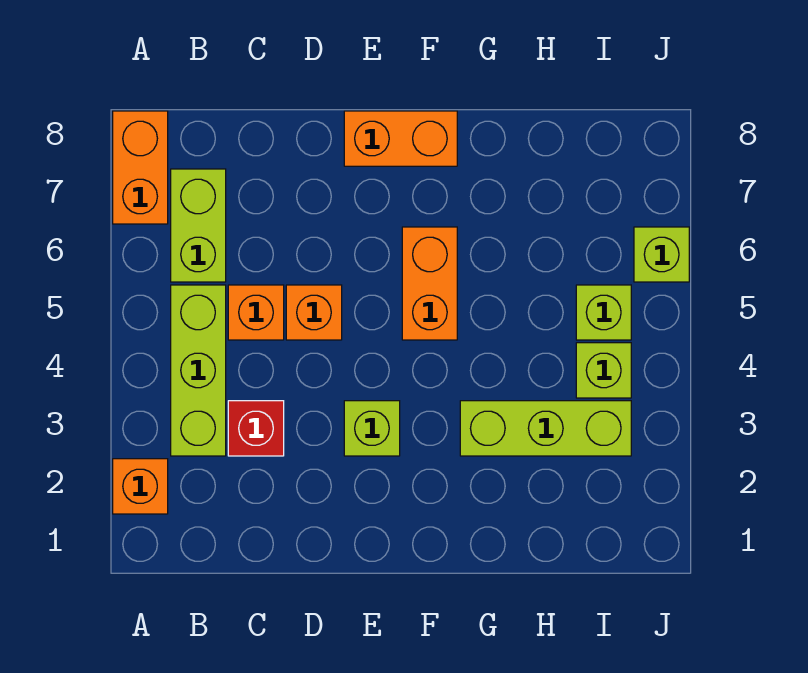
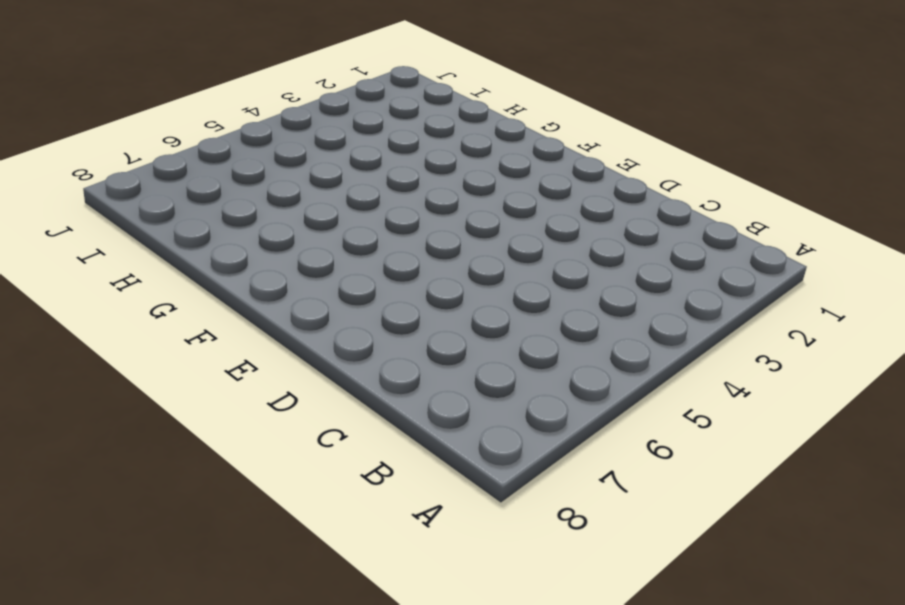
none -> orange 1x1 brick [113,459,168,514]
none -> orange 1x2 brick [113,111,168,224]
none -> lime 1x3 brick [171,285,226,456]

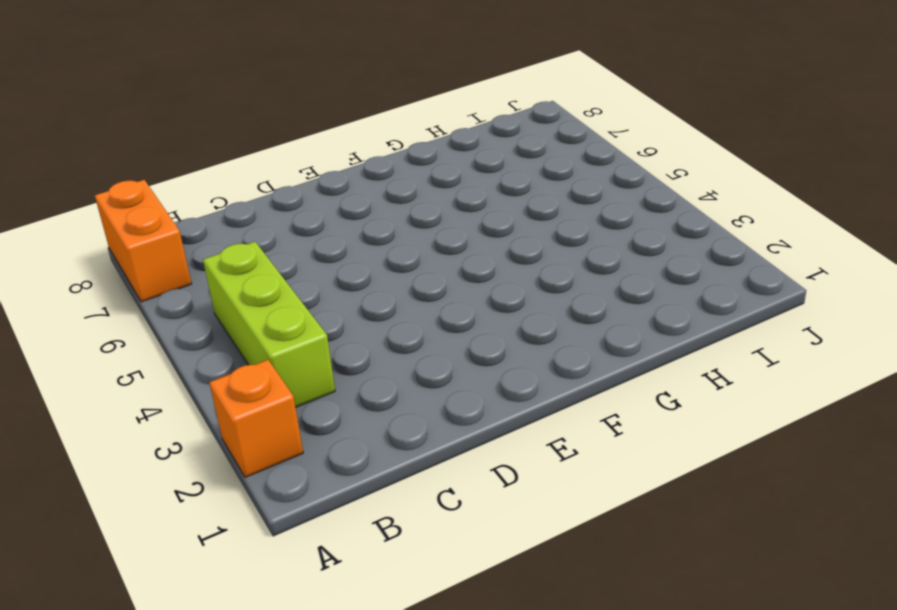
none -> lime 1x2 brick [171,169,226,282]
none -> red 1x1 brick [228,401,284,456]
none -> orange 1x1 brick [228,285,284,340]

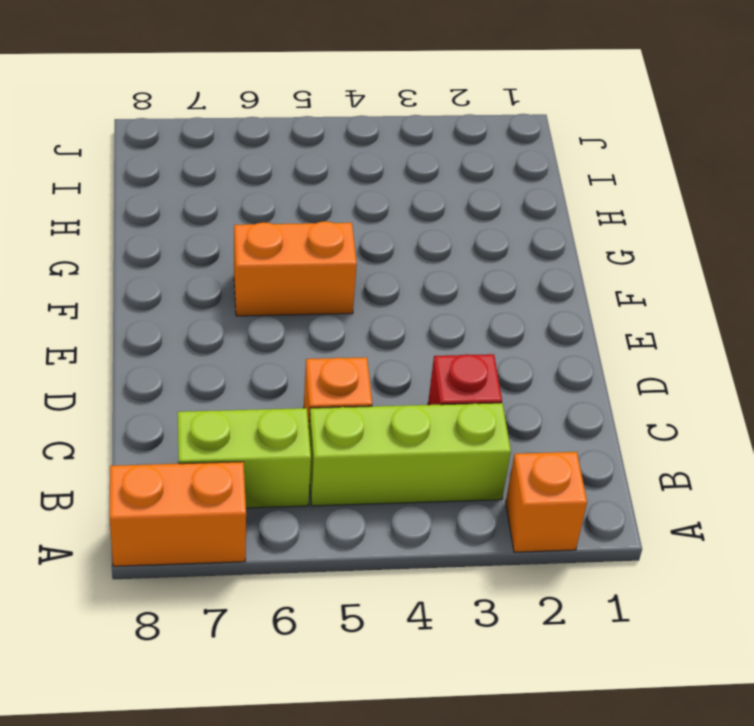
none -> orange 1x1 brick [286,285,342,340]
none -> lime 1x1 brick [344,401,400,456]
none -> orange 1x2 brick [344,111,457,166]

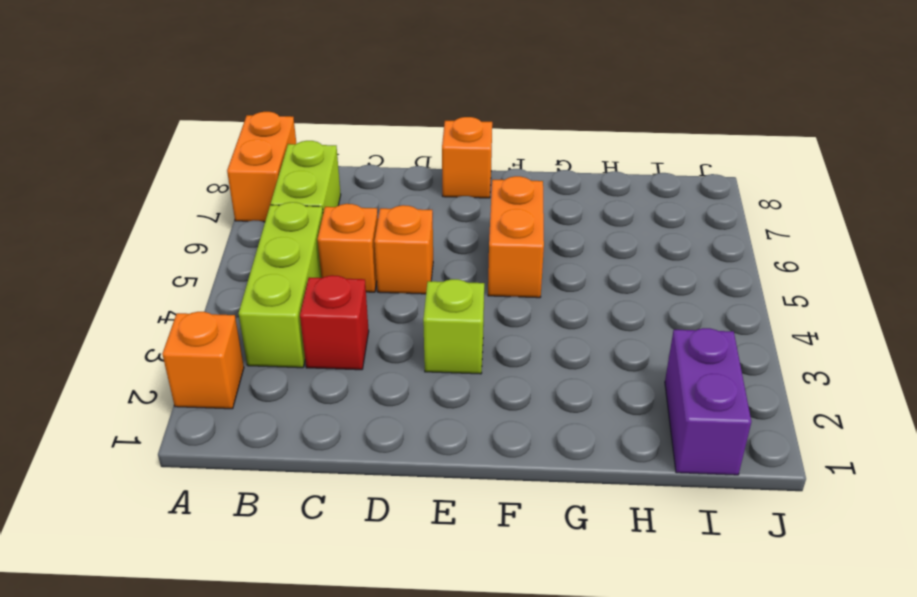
orange 1x1 brick [442,117,492,198] -> orange 1x2 brick [344,111,457,166]
purple 1x2 brick [665,328,751,475] -> none
none -> lime 1x3 brick [460,401,631,456]
none -> lime 1x1 brick [576,343,631,398]
none -> lime 1x1 brick [576,285,631,340]

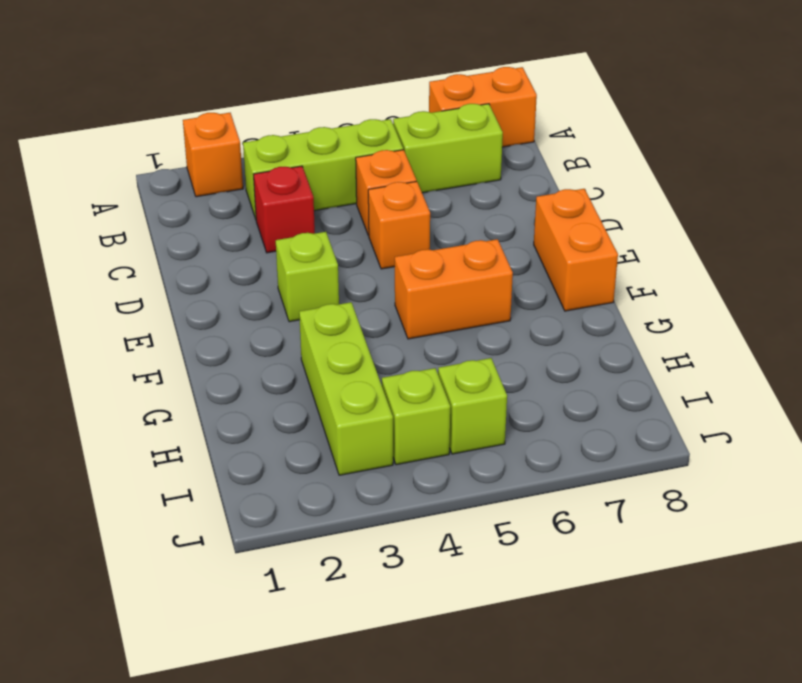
none -> lime 1x1 brick [634,227,689,282]

